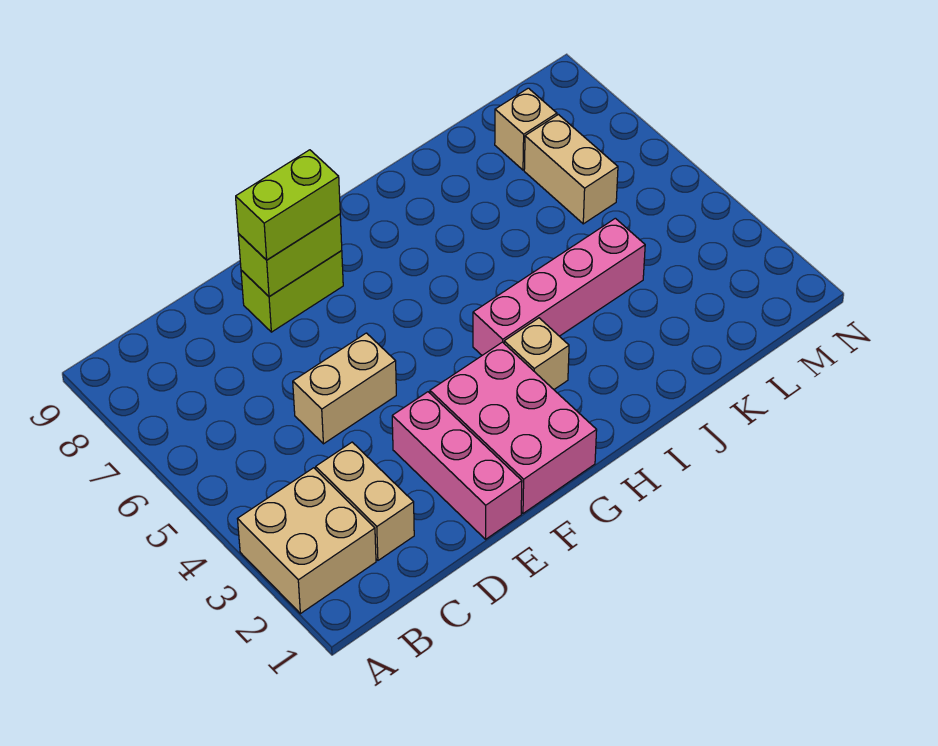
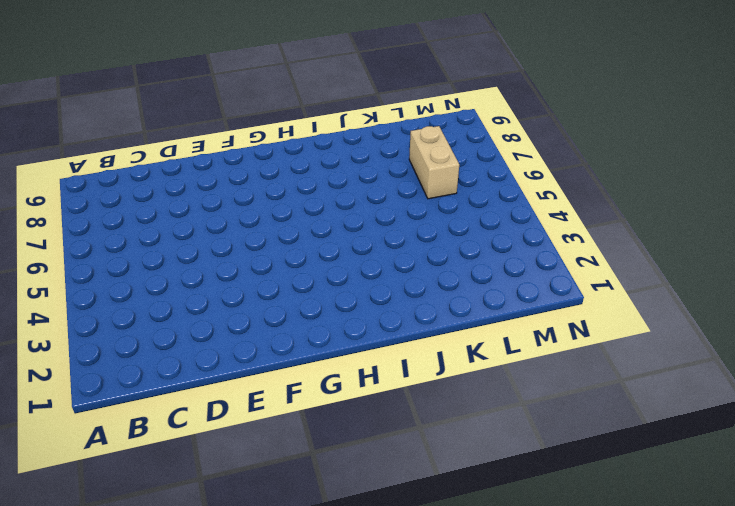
none -> tan 2x2 brick [238,468,376,614]
none -> tan 1x2 brick [316,442,414,560]
none -> tan 1x2 brick [293,333,396,444]

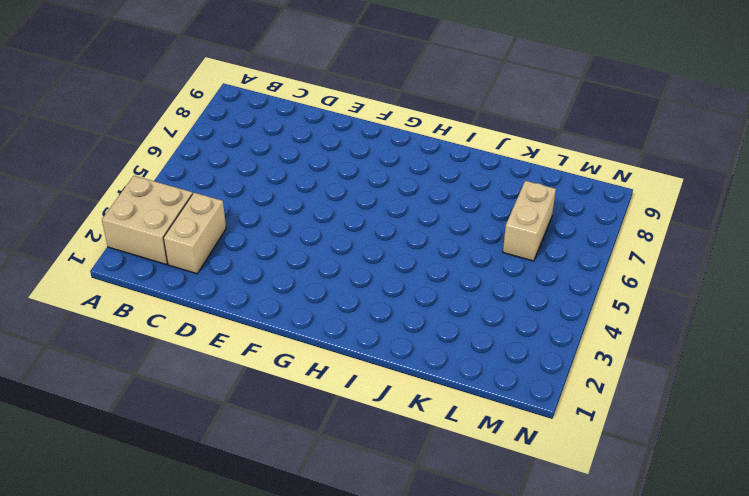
none -> tan 1x2 brick [293,333,396,444]
none -> pink 1x3 brick [392,392,522,539]
none -> lime 1x2 brick [241,251,343,332]

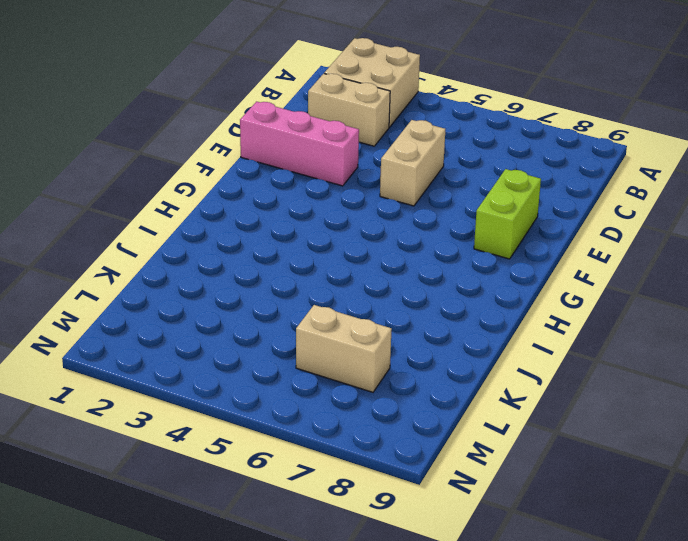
none -> pink 2x3 brick [430,342,597,513]
none -> tan 1x1 brick [504,318,569,389]
none -> pink 1x4 brick [473,218,645,355]

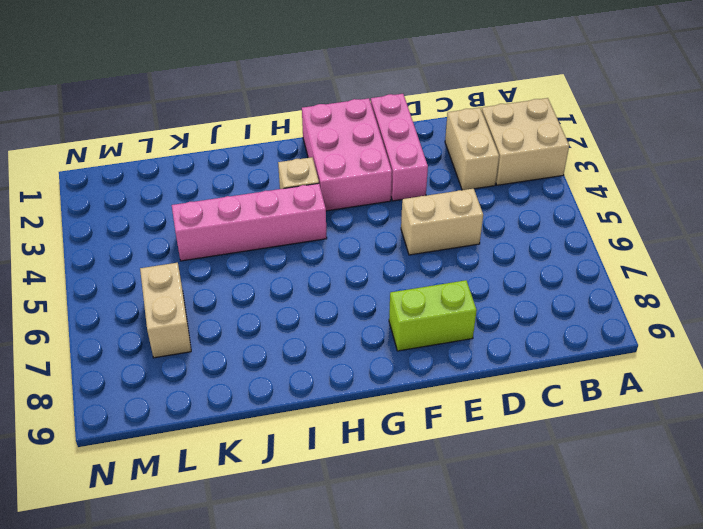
none -> tan 1x1 brick [495,88,557,170]
none -> lime 1x2 brick [238,214,342,297]
none -> lime 1x2 brick [236,150,340,260]

